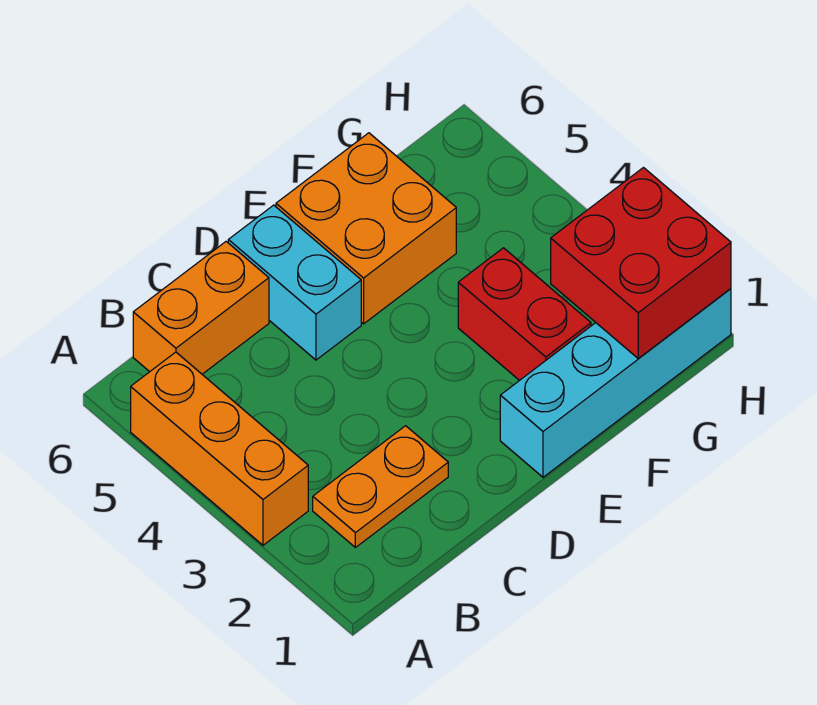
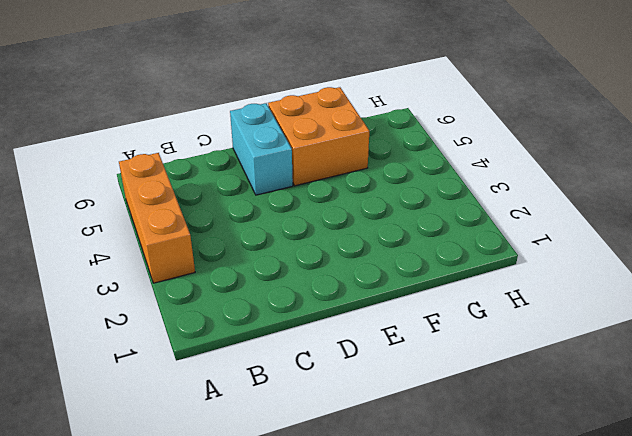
none -> orange 1x2 plate [313,426,448,548]
none -> orange 1x2 brick [133,242,269,374]

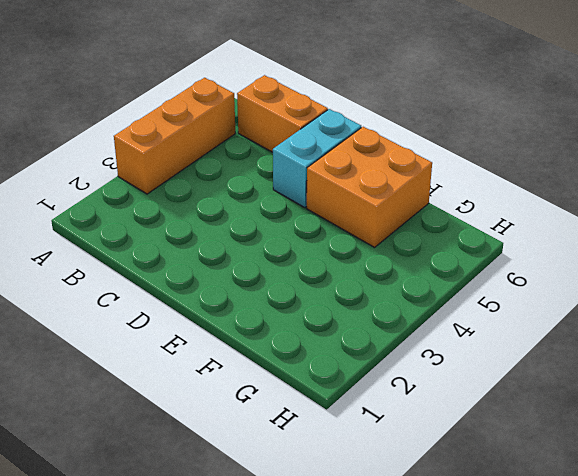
none -> orange 1x2 plate [313,426,448,548]
none -> cyan 1x4 brick [500,289,731,477]

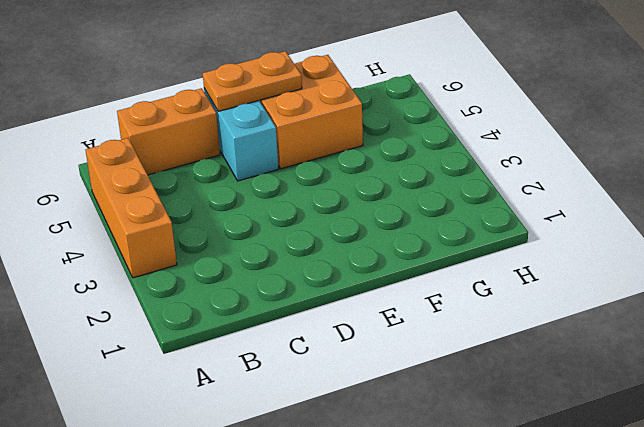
orange 1x2 plate [203,51,302,111] -> orange 1x2 plate moved to [313,426,448,548]
none -> cyan 1x4 brick [500,289,731,477]
none -> red 1x2 brick [458,248,591,381]

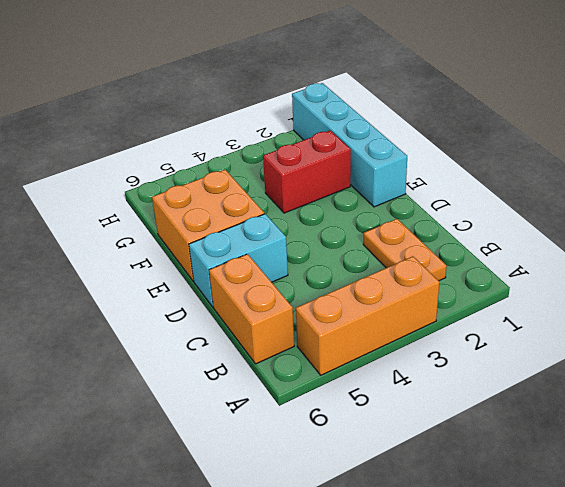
none -> red 2x2 brick [551,168,731,359]

